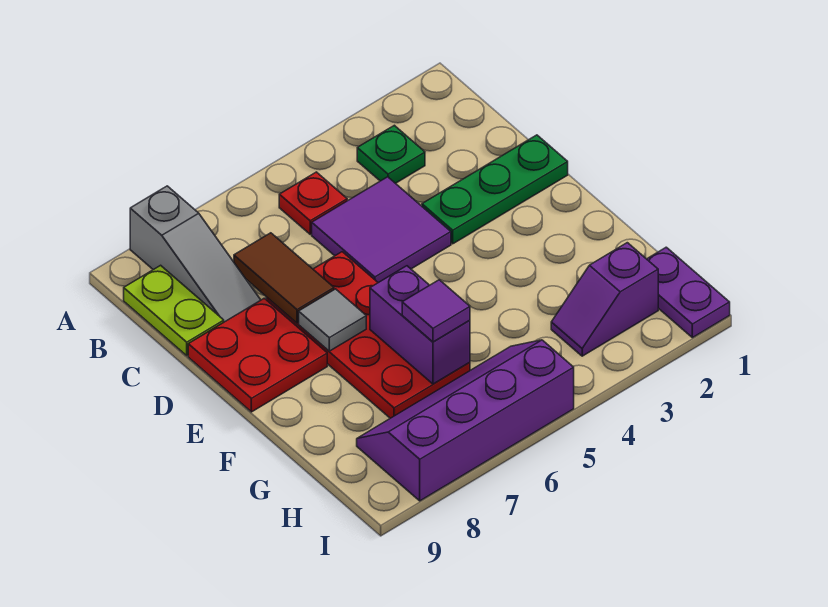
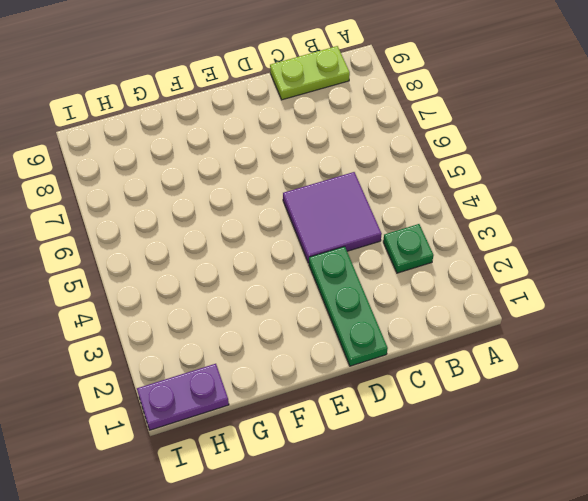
none -> grey 1x3 slope [130,186,260,322]
none -> red 1x1 plate [279,172,347,234]
none -> red 2x4 plate [266,252,470,418]

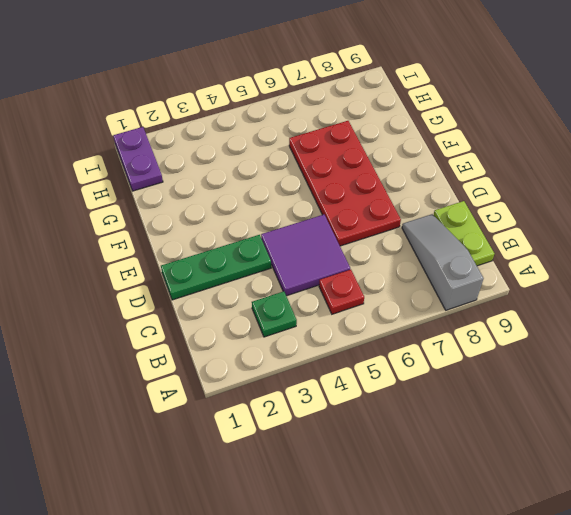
none -> red 2x2 plate [188,298,327,412]
none -> purple 1x2 slope [551,243,658,356]
none -> purple 2x4 slope [357,340,574,501]

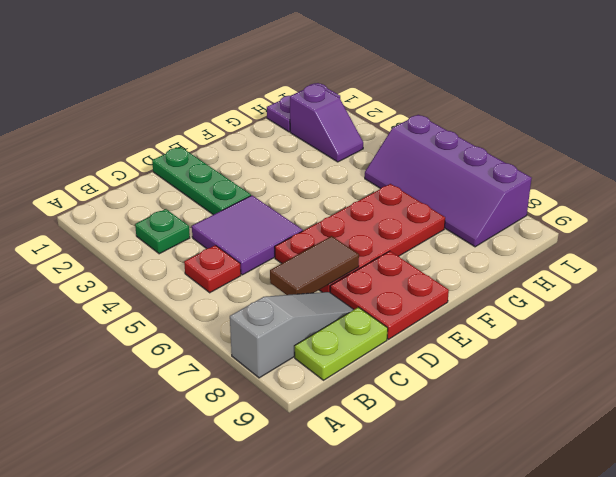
none -> grey 1x1 tile [299,289,366,351]
none -> purple 1x2 brick [370,266,470,384]
none -> purple 1x1 tile [402,280,470,342]

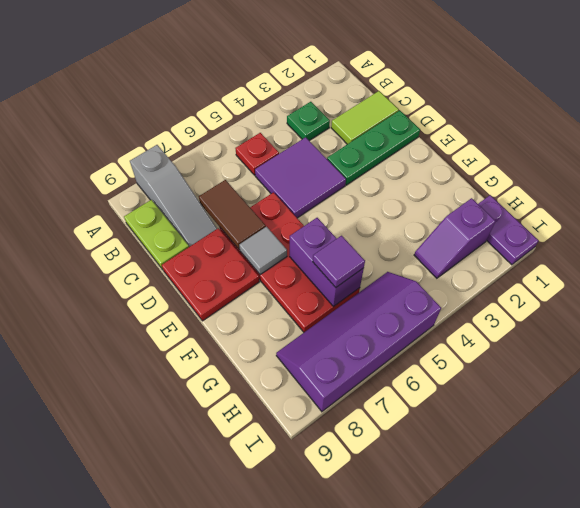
lime 1x2 tile [331,91,399,144] -> none

